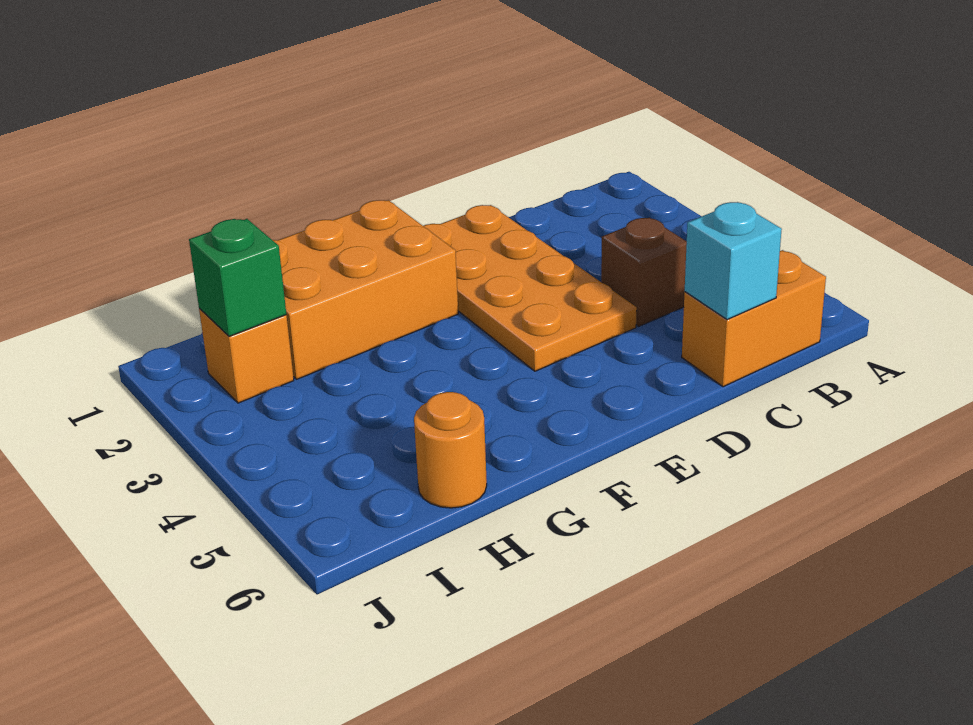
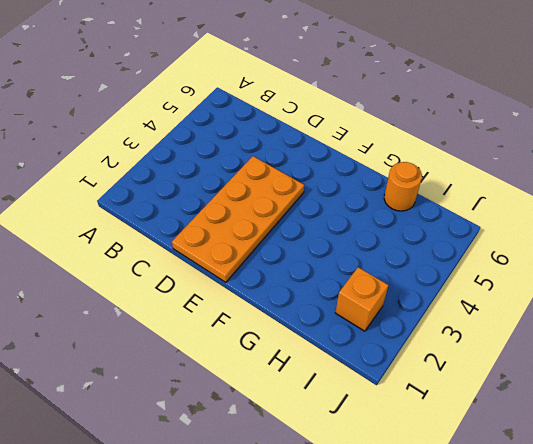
none -> orange 1x2 brick [682,250,826,387]
none -> brown 1x1 brick [601,218,687,327]

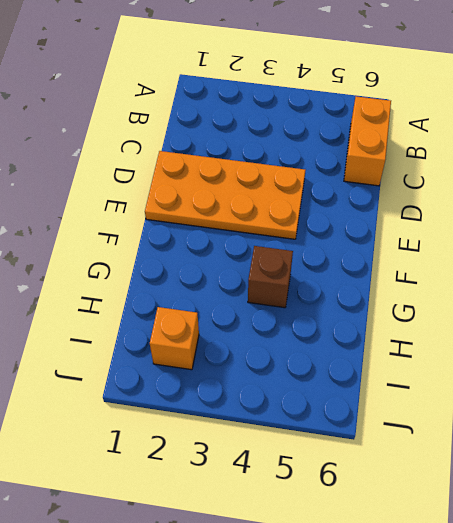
brown 1x1 brick [248,246,293,308] -> brown 1x1 brick moved to [601,218,687,327]
none -> orange 2x3 brick [273,200,458,379]
none -> orange 1x1 round brick [414,392,487,508]

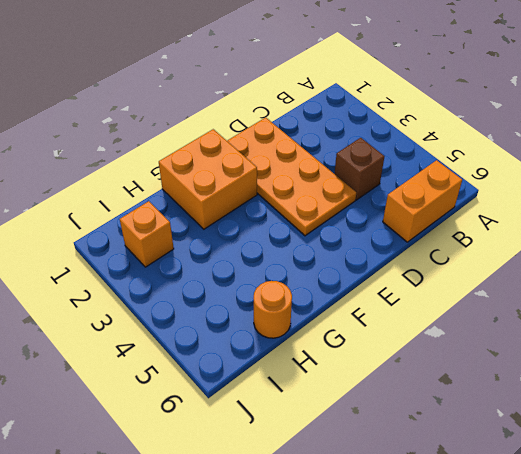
orange 2x2 brick [159,129,257,229] -> orange 2x3 brick [273,200,458,379]
none -> cyan 1x1 brick [685,202,782,320]
none -> green 1x1 brick [189,219,286,336]

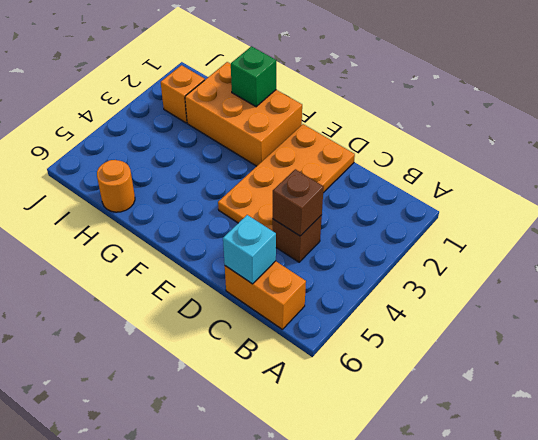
brown 1x1 brick [273,169,324,236] -> none
green 1x1 brick [231,46,276,107] -> green 1x1 brick moved to [189,219,286,336]

